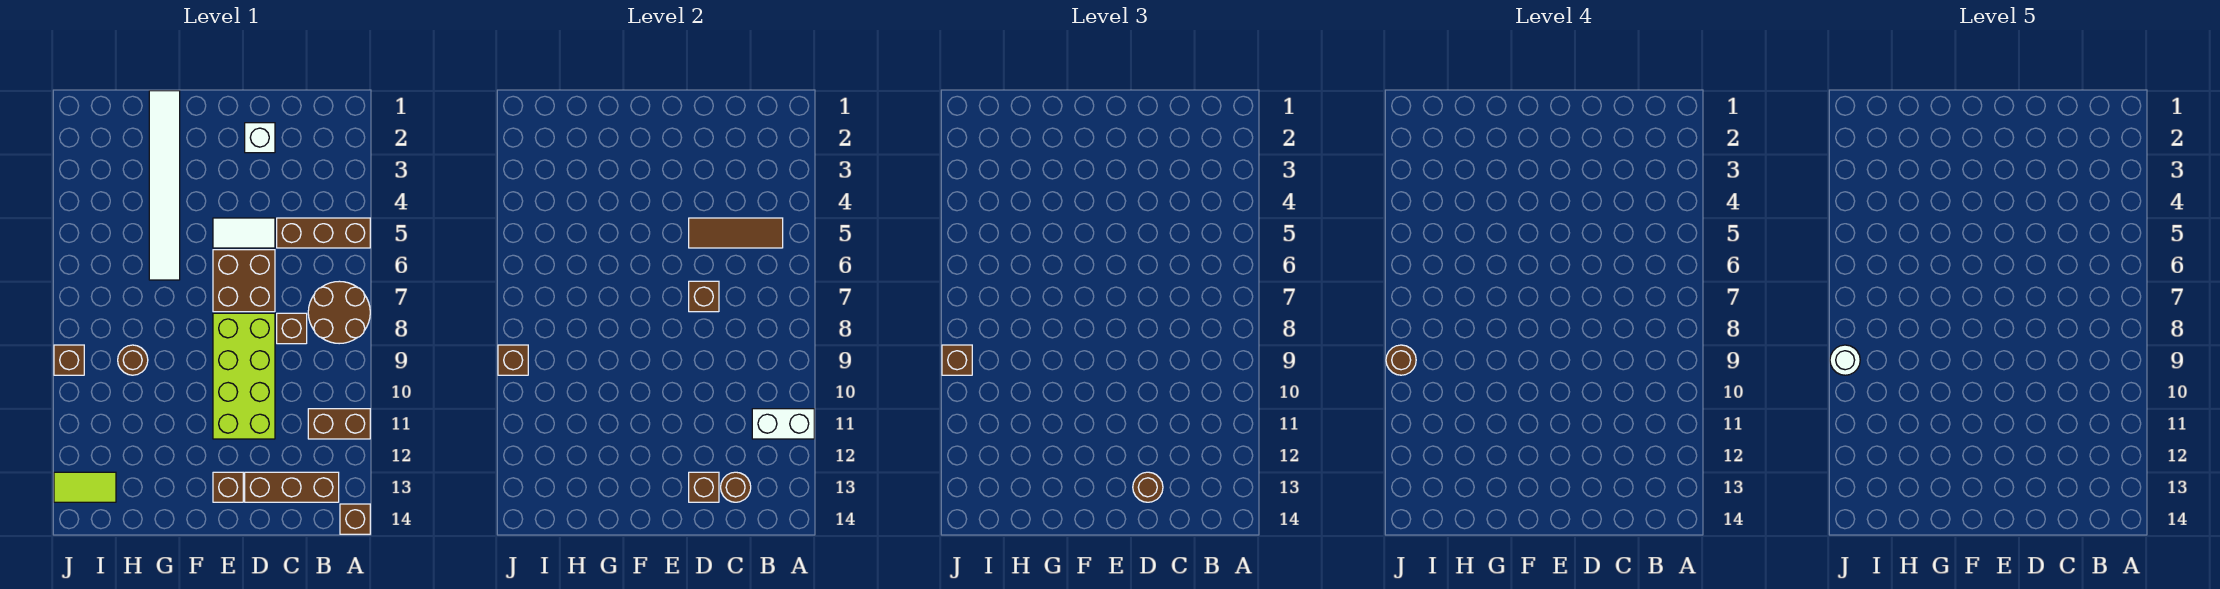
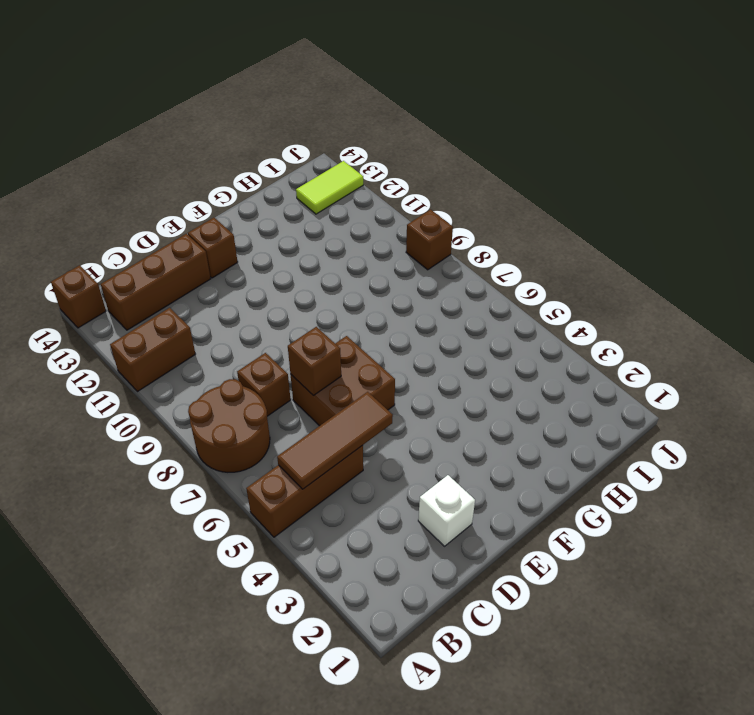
none -> white 1x2 tile [213,218,275,248]
none -> lime 2x4 brick [213,313,275,439]
none -> white 1x6 tile [149,91,180,280]

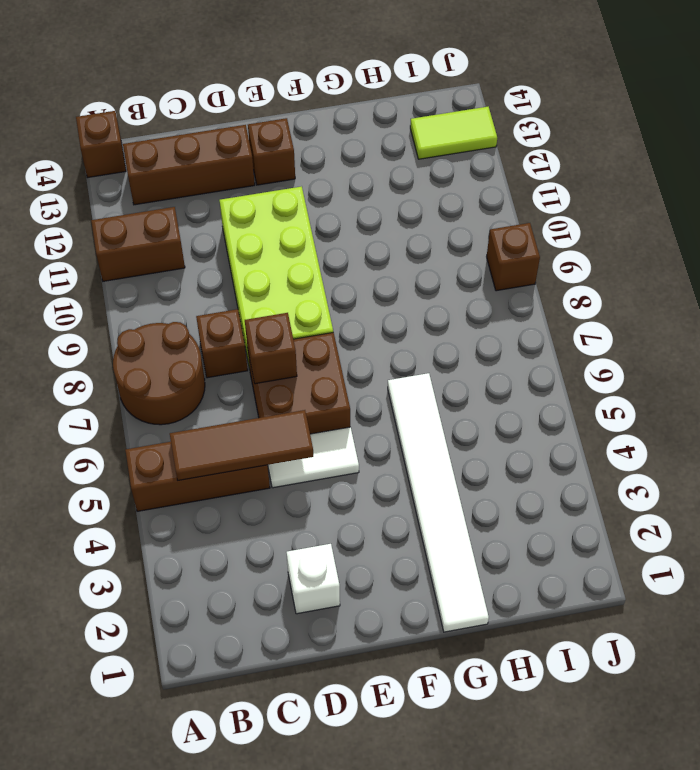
none -> brown 1x1 round brick [118,345,148,375]
none -> white 1x2 brick [752,409,814,439]
none -> brown 1x1 round brick [721,472,751,502]

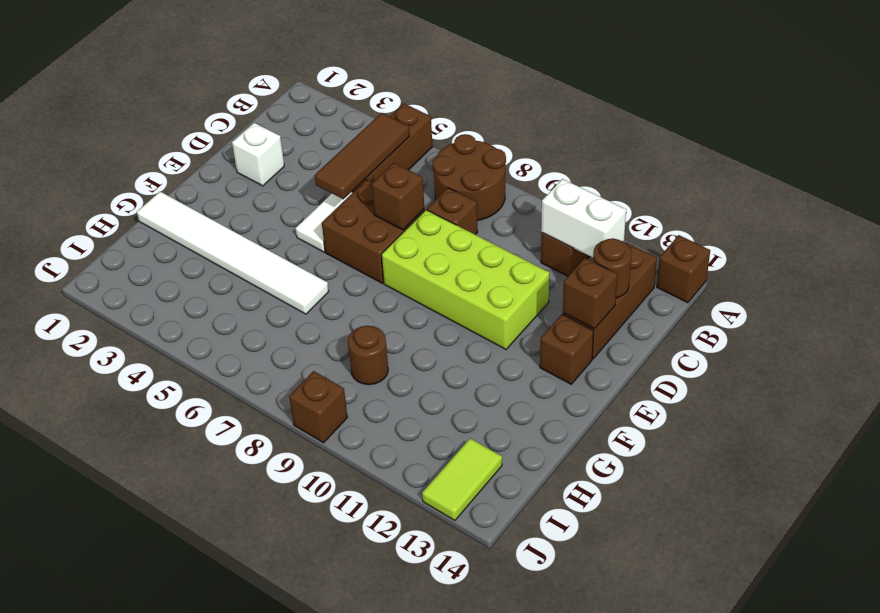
white 1x2 brick [541,179,626,257] -> white 1x2 brick turned to [752,409,814,439]
none -> brown 1x1 brick [498,345,528,375]
none -> brown 1x1 round brick [1133,472,1163,502]
none -> brown 1x1 brick [942,345,972,375]

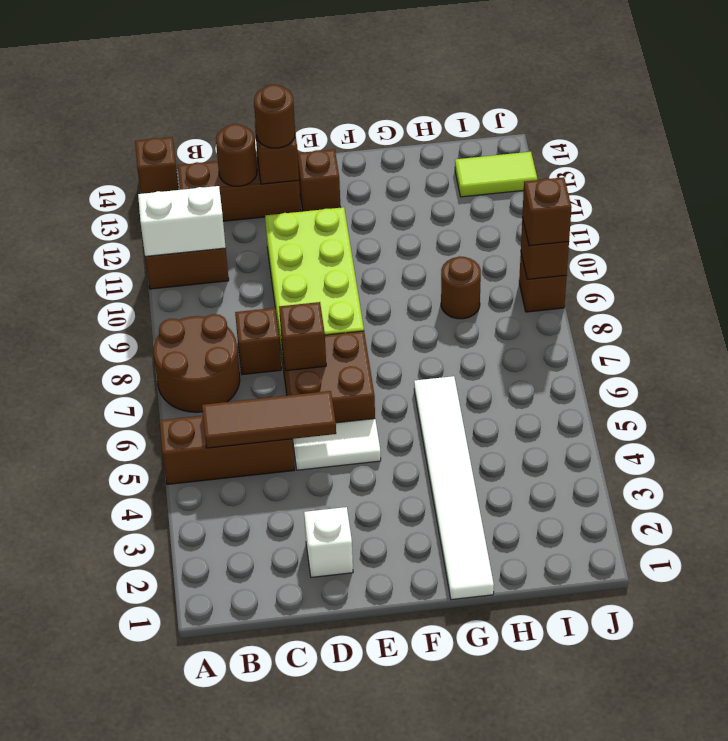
none -> brown 1x1 round brick [1386,345,1416,375]
none -> white 1x1 round brick [1830,345,1860,375]

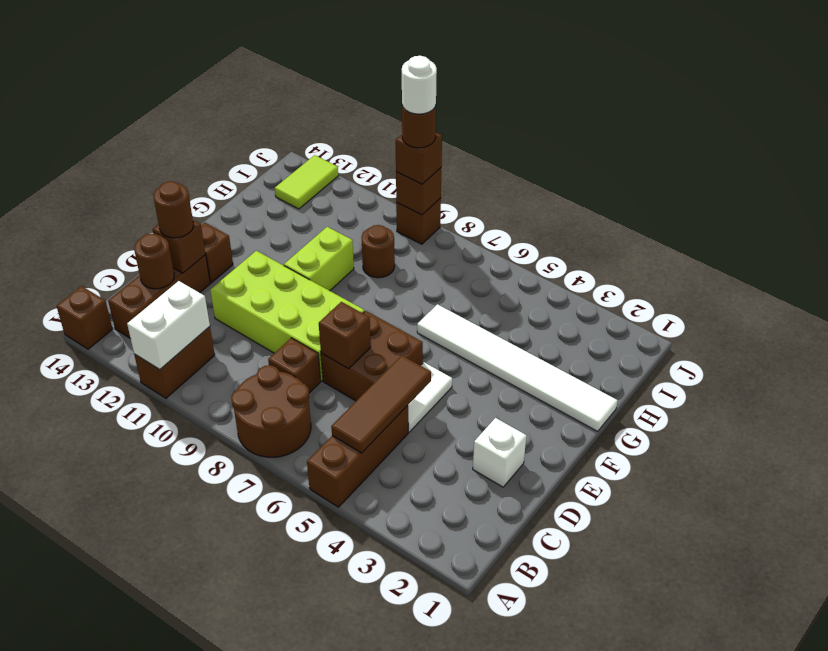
lime 1x2 brick [284,227,354,291] -> none

